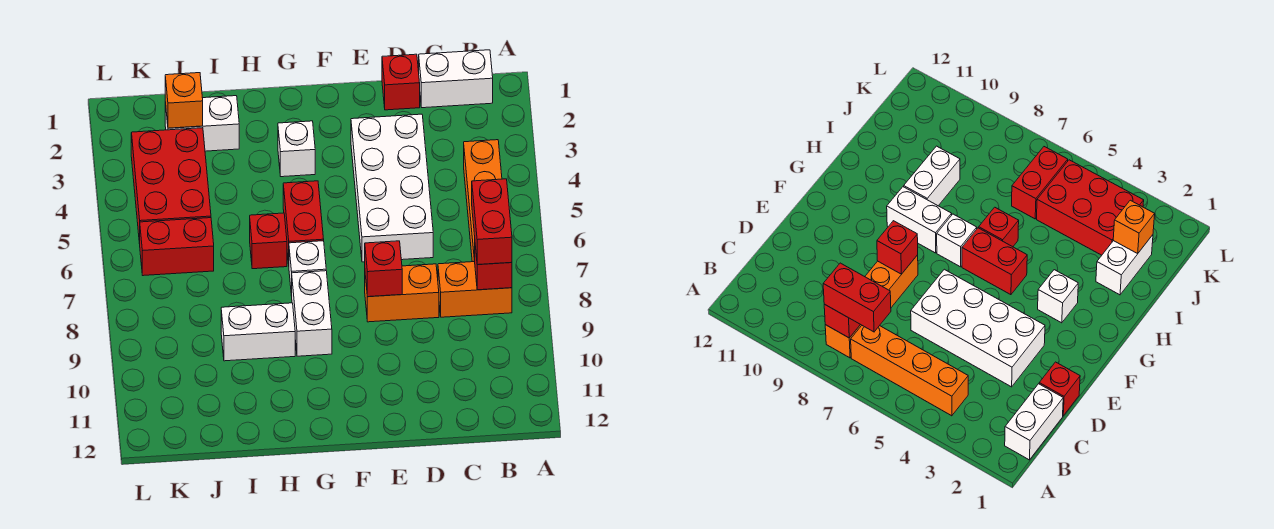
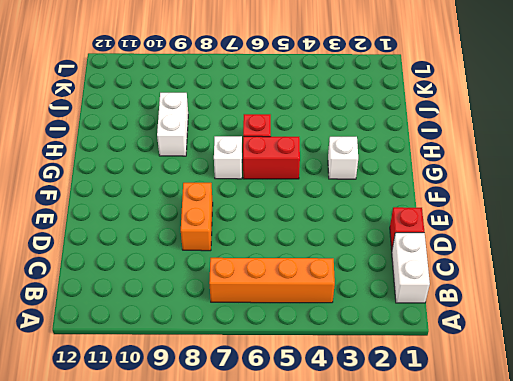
none -> orange 1x2 brick [438,262,512,317]
none -> white 2x4 brick [351,114,433,262]
none -> white 1x2 brick [292,271,332,356]

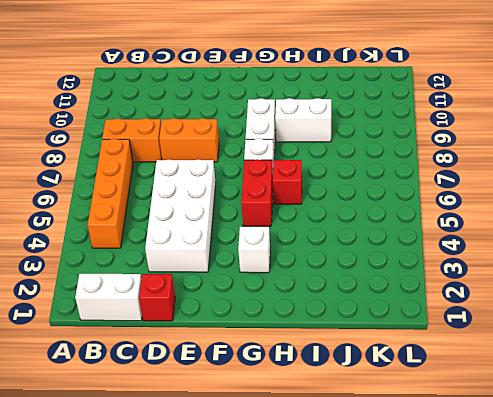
none -> white 1x2 brick [165,96,239,151]
none -> red 2x3 brick [131,128,211,244]
none -> red 1x2 brick [140,218,214,276]

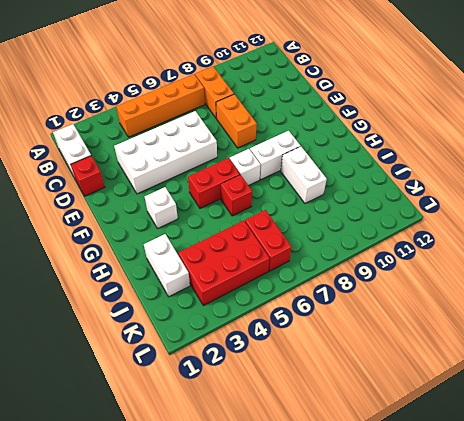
none -> red 1x1 brick [474,246,512,290]
none -> red 1x1 brick [365,241,402,297]
none -> orange 1x1 brick [165,73,203,128]

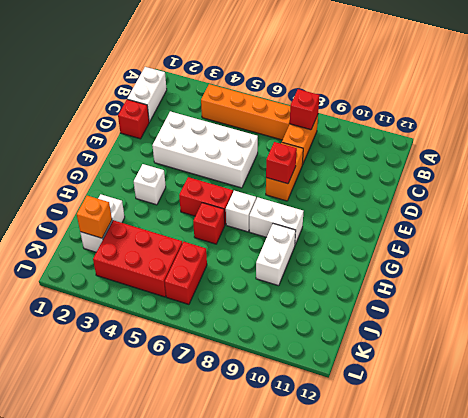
none -> red 1x2 brick [472,179,512,265]

